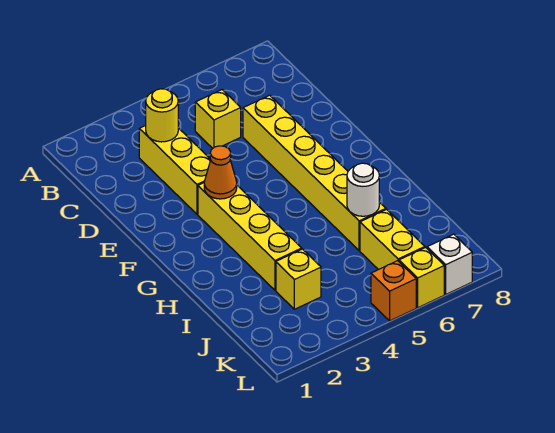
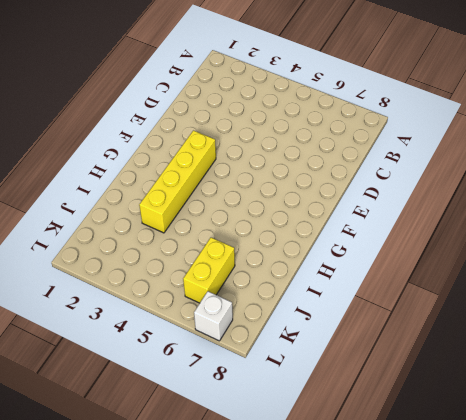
none -> yellow 1x3 brick [139,126,211,214]
none -> yellow 1x1 brick [195,90,241,148]
none -> yellow 1x6 brick [243,95,386,251]

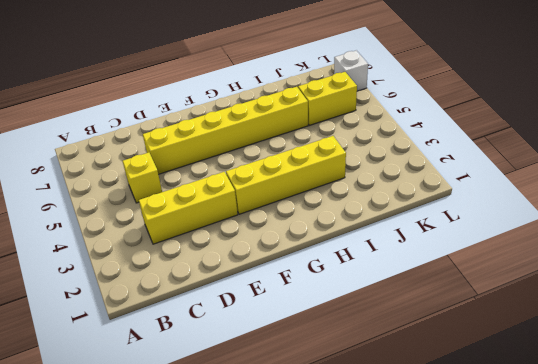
none -> yellow 1x1 brick [276,249,321,309]
none -> orange 1x1 brick [371,261,416,321]
none -> yellow 1x1 brick [399,248,444,308]

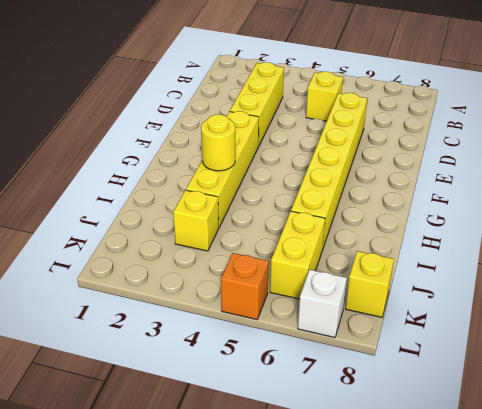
yellow 1x1 round brick [201,115,235,171] -> yellow 1x1 round brick moved to [146,89,178,142]
yellow 1x1 brick [346,251,394,317] -> yellow 1x1 brick moved to [399,248,444,308]
none -> orange 1x1 cone [204,146,237,199]
none -> white 1x1 round brick [347,163,379,216]

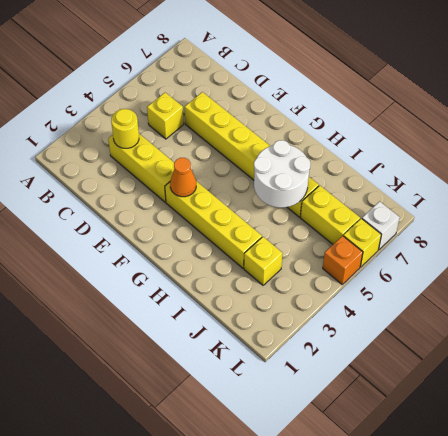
white 2x2 round brick [254,140,311,208] -> white 1x1 round brick [347,163,379,216]

